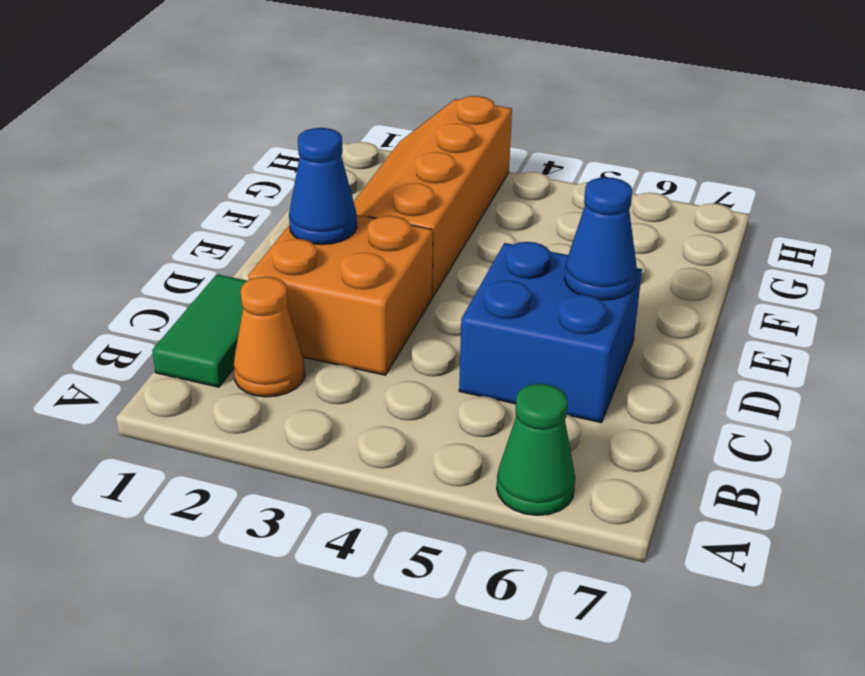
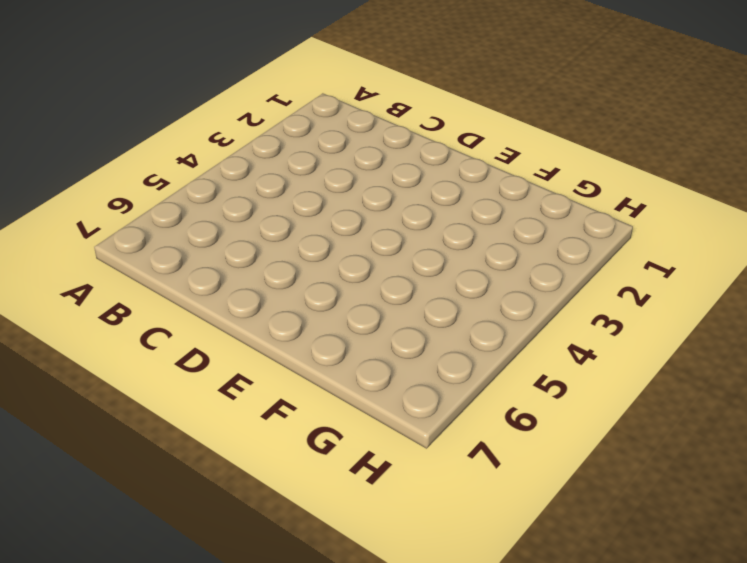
none -> green 1x1 cone [497,384,575,515]
none -> green 1x2 tile [152,274,247,387]

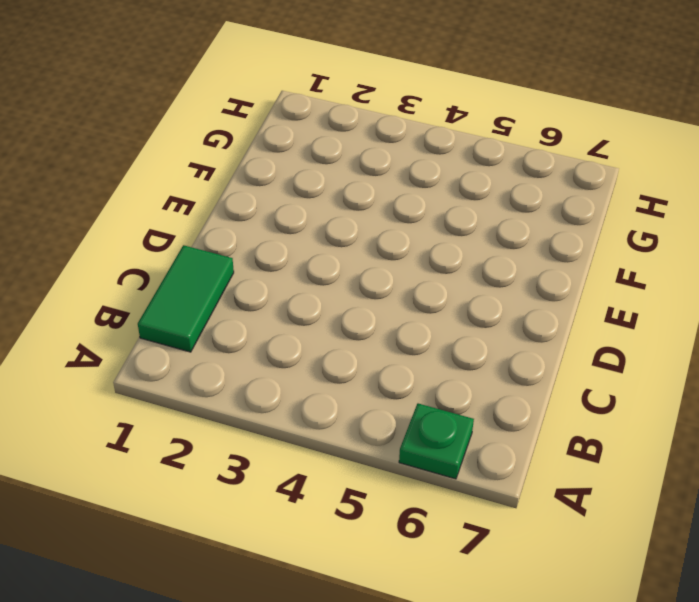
green 1x1 plate [399,403,474,479] -> green 1x1 cone [497,384,575,515]
none -> orange 1x1 cone [234,277,305,397]
none -> orange 2x2 brick [248,215,433,375]

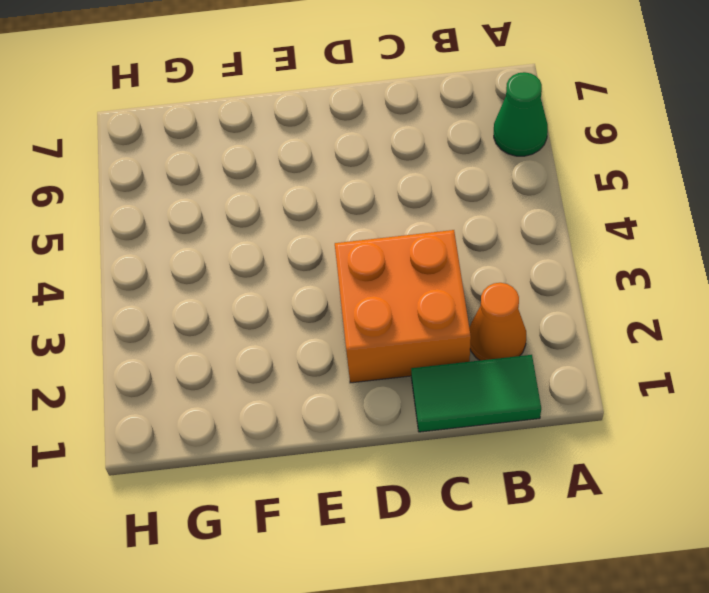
none -> blue 2x2 brick [459,242,642,423]
none -> orange 2x4 slope [354,96,512,297]

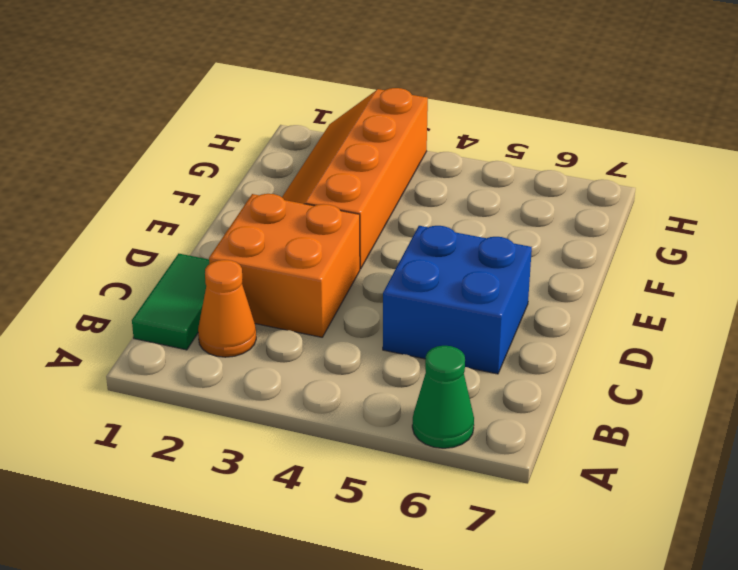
none -> blue 1x1 cone [289,128,357,245]
none -> blue 1x1 cone [564,177,637,300]

